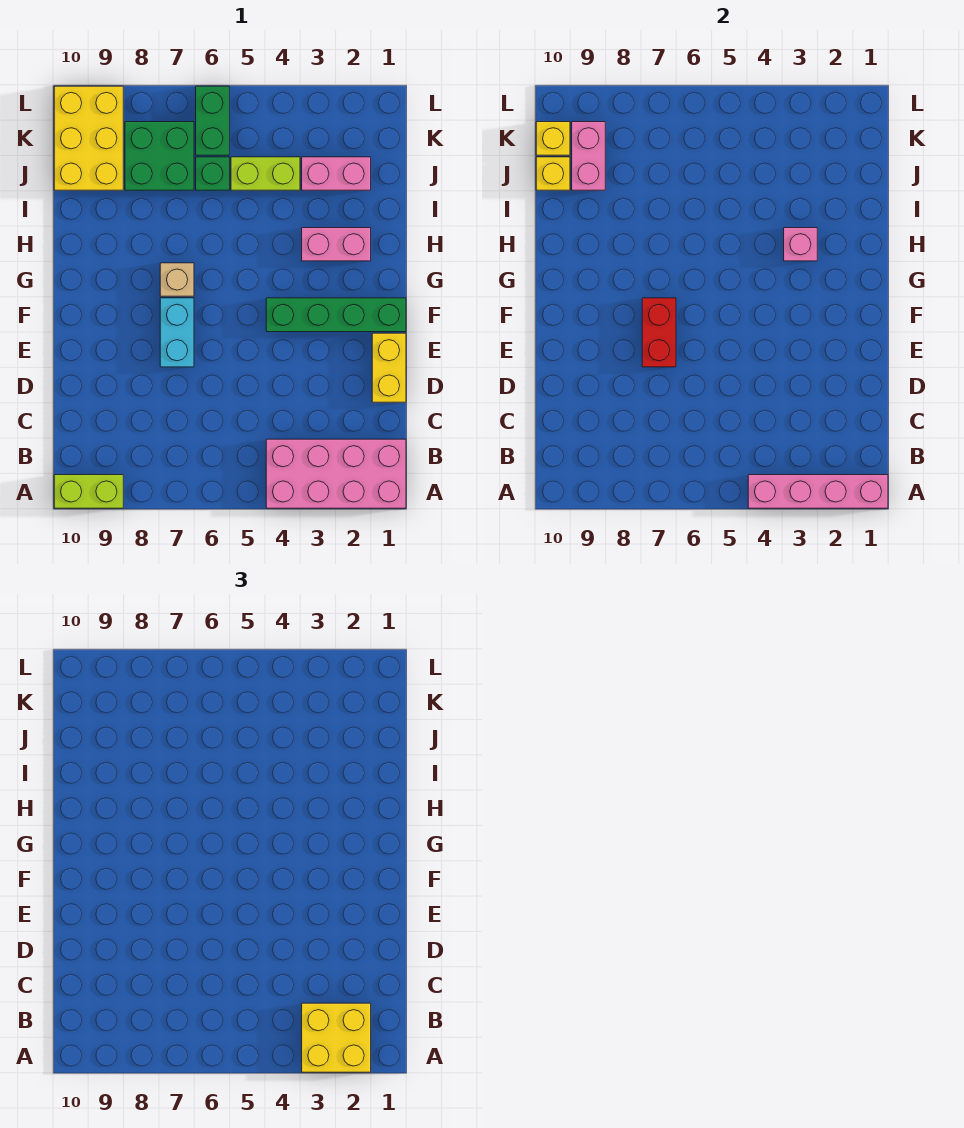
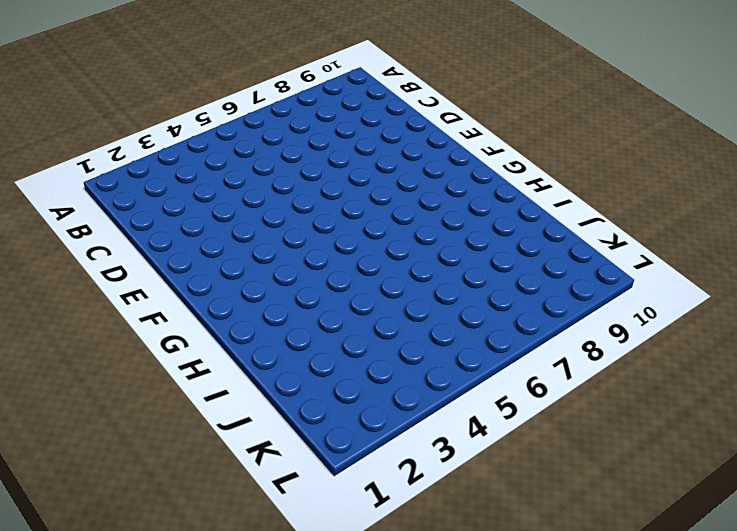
none -> pink 2x4 brick [266,439,406,508]
none -> lime 1x2 brick [54,475,123,508]
none -> yellow 1x2 brick [372,333,406,402]

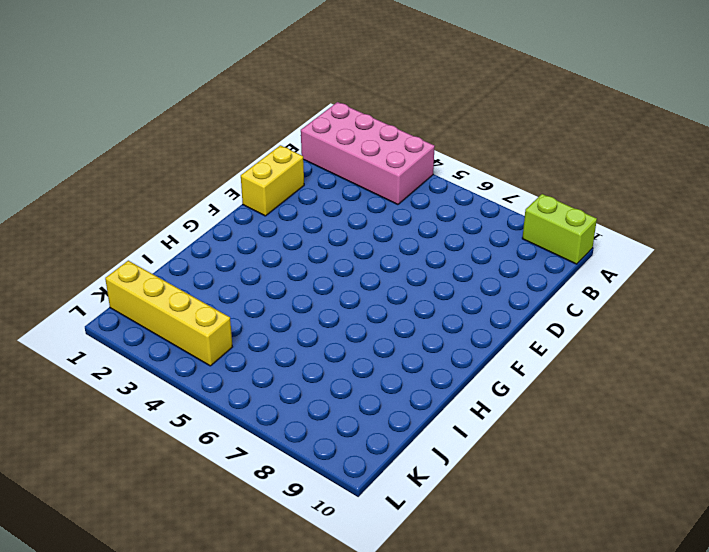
yellow 1x4 brick [105,261,232,366] -> none
none -> cyan 1x2 brick [160,298,194,367]
none -> green 1x4 brick [266,298,406,332]
none -> tan 1x1 brick [160,263,194,296]

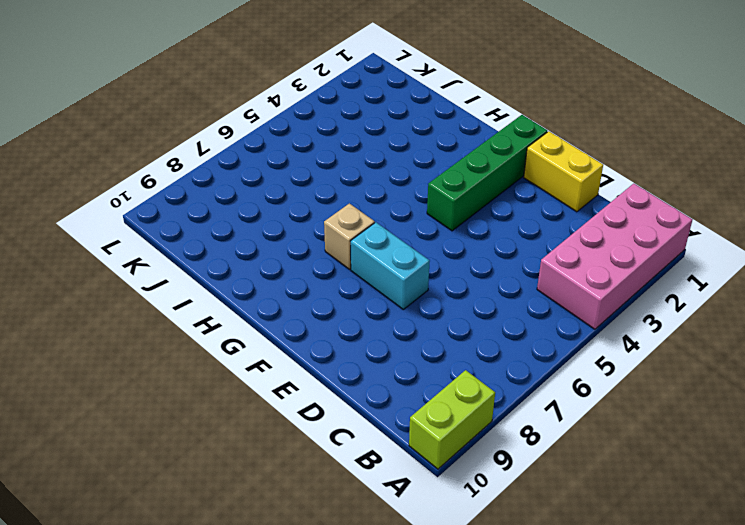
none -> pink 1x2 brick [302,228,371,261]
none -> pink 1x2 brick [302,157,371,190]
none -> lime 1x2 brick [231,157,300,190]

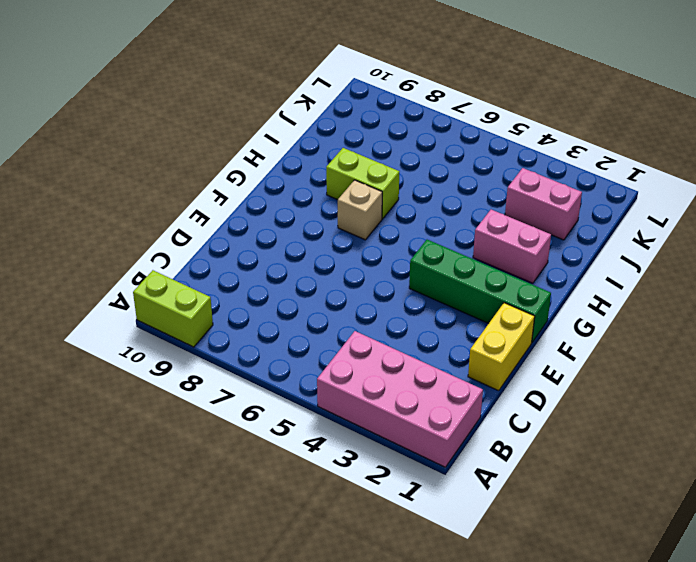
lime 1x2 brick [326,148,399,219] -> lime 1x2 brick moved to [231,157,300,190]
none -> cyan 1x2 brick [160,298,194,367]
none -> green 1x1 brick [196,157,229,190]
none -> green 2x2 brick [125,122,194,190]

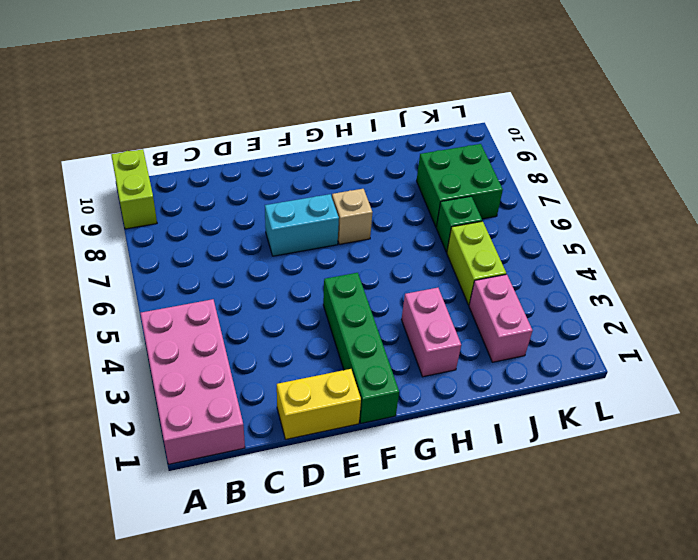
none -> yellow 2x3 brick [54,86,123,190]
none -> green 1x2 brick [196,86,229,155]
none -> pink 1x4 brick [748,475,888,508]

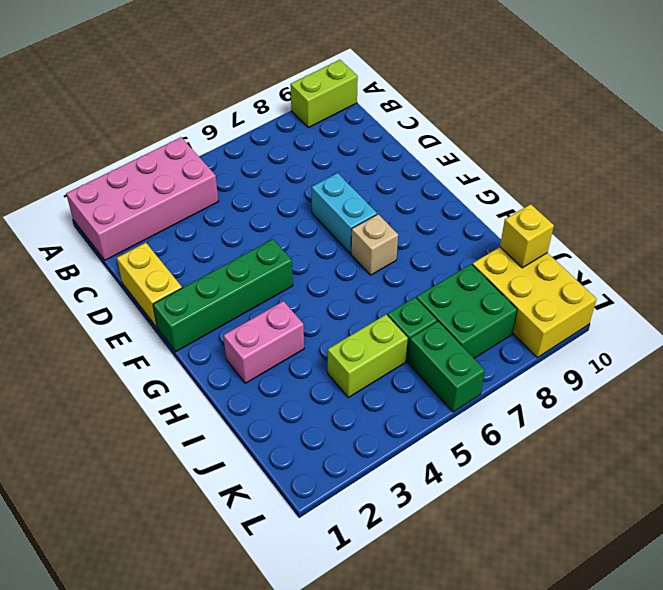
none -> pink 1x2 brick [302,157,371,190]
none -> pink 1x4 brick [748,475,888,508]
none -> red 1x2 brick [642,298,676,367]

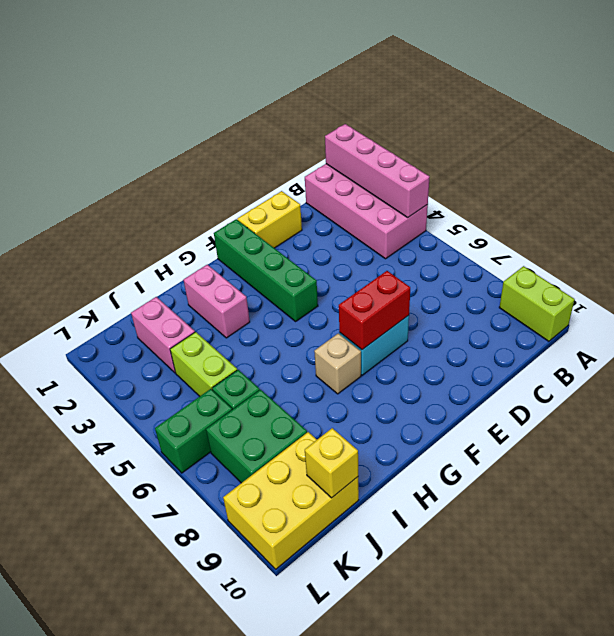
none -> pink 1x1 brick [784,228,817,261]
none -> pink 1x2 brick [572,122,605,190]
none -> yellow 1x1 brick [536,122,570,155]

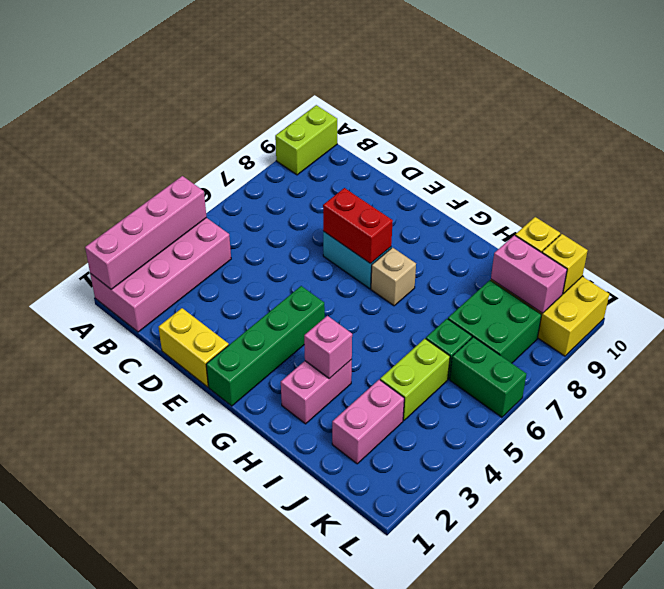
none -> yellow 2x2 brick [302,1003,371,1072]

